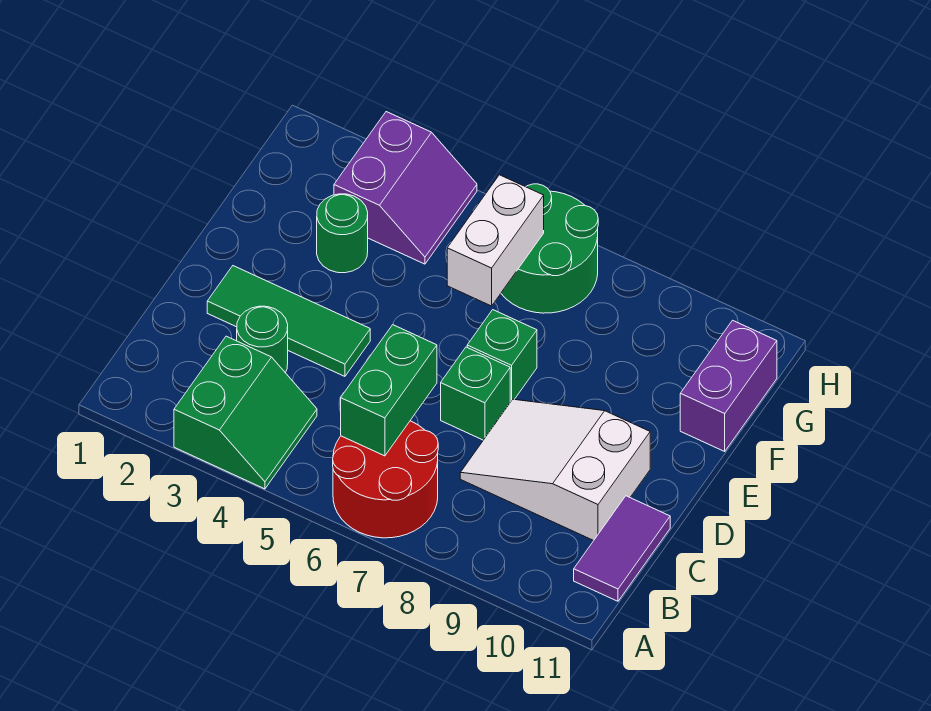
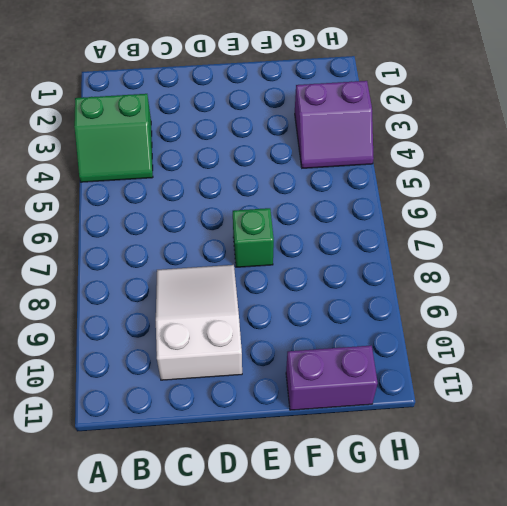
none -> red 2x2 round brick [333,421,438,538]
none -> purple 1x2 tile [574,496,670,601]
none -> green 1x1 round brick [237,306,288,373]

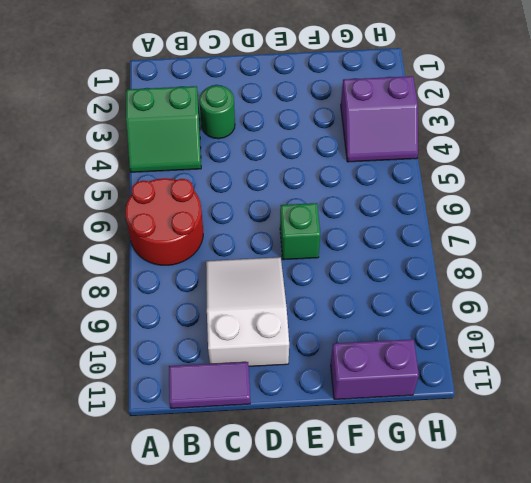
none -> green 1x3 tile [207,266,370,376]
none -> green 1x1 brick [441,347,510,440]
none -> green 1x1 round brick [317,194,368,273]

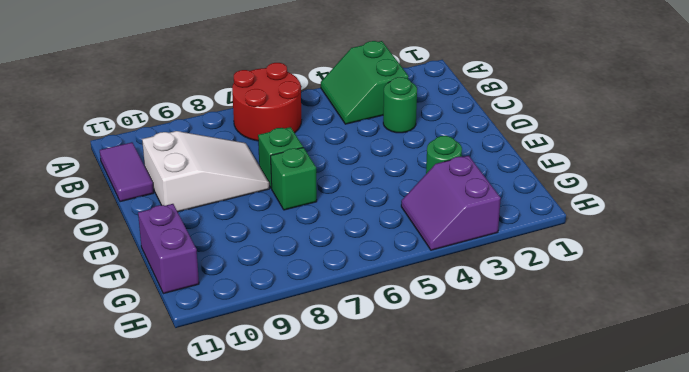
none -> green 1x3 tile [207,266,370,376]
none -> green 2x2 round brick [501,184,598,313]
none -> green 1x2 brick [341,325,437,456]

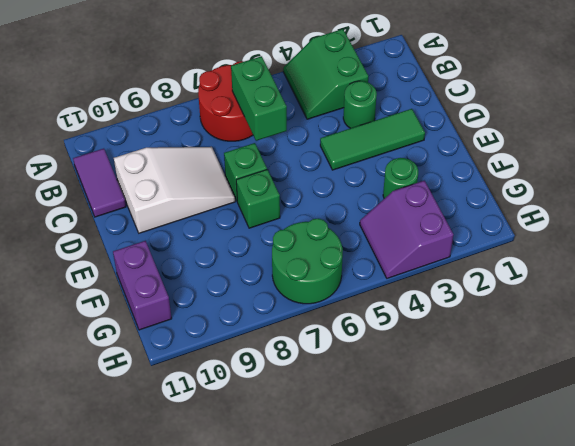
none -> white 1x2 brick [447,175,544,306]

